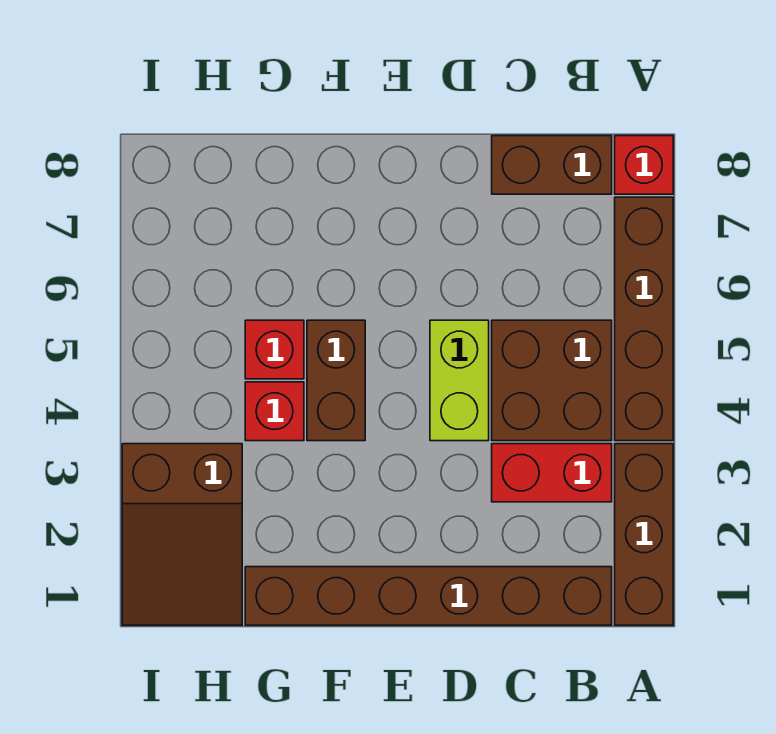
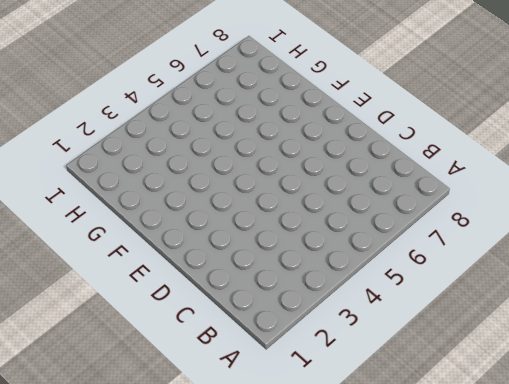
none -> brown 1x3 brick [615,444,673,625]
none -> brown 1x4 brick [615,197,673,441]
none -> red 1x1 brick [615,136,673,194]

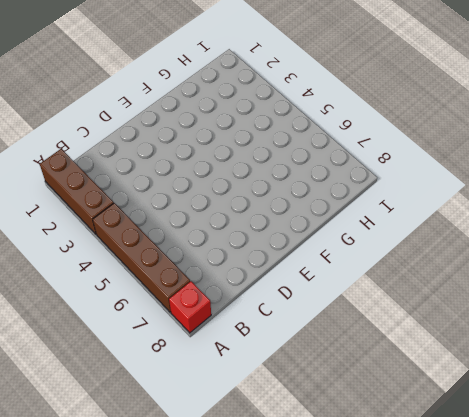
none -> brown 1x6 brick [245,567,612,625]
none -> red 1x2 brick [492,444,612,502]
none -> brown 2x2 brick [492,320,612,441]

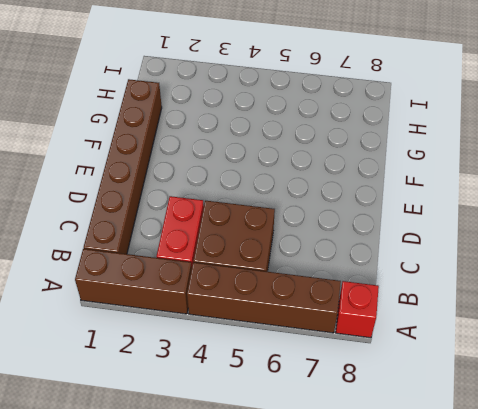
none -> brown 1x2 brick [492,136,612,194]
none -> lime 1x2 brick [430,320,489,441]
none -> brown 1x2 brick [307,320,365,441]

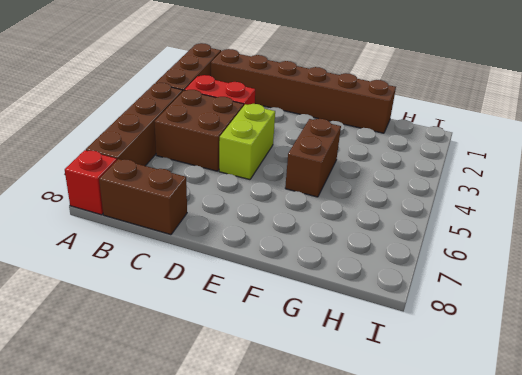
none -> red 1x1 brick [245,382,304,441]
none -> red 1x1 brick [245,320,304,379]
none -> brown 2x3 slope [122,444,242,625]

